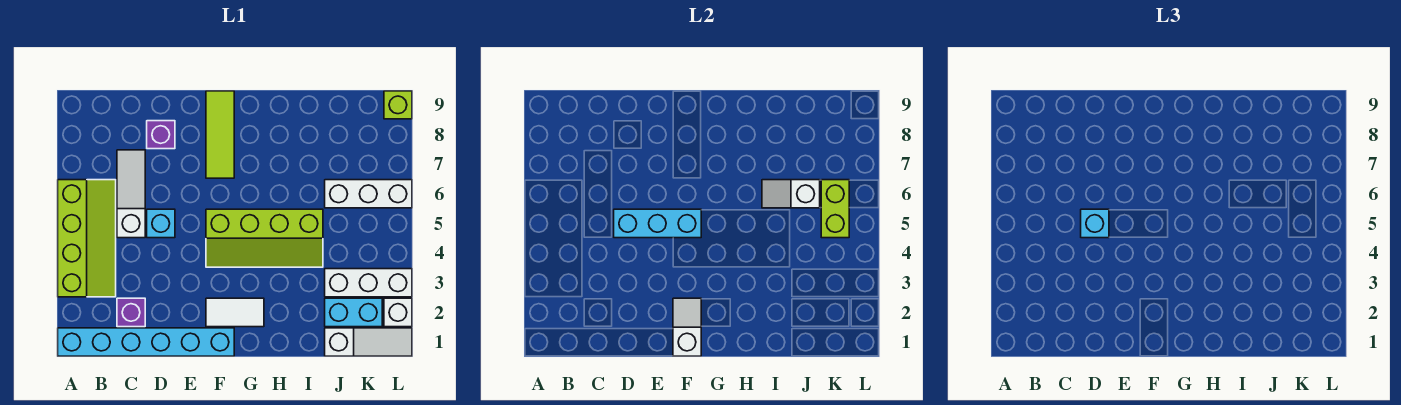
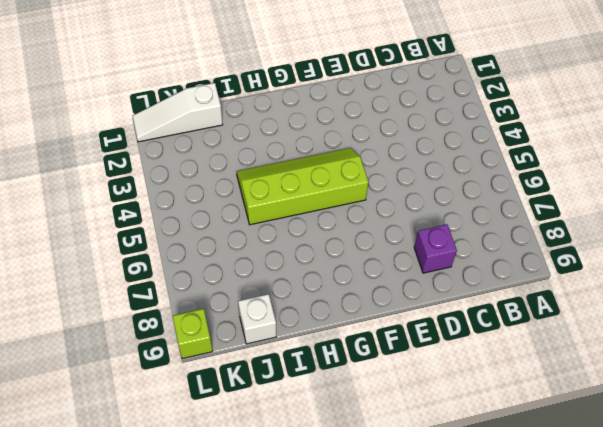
white 1x1 brick [238,294,276,344] -> white 1x1 brick moved to [384,298,412,327]
none -> cyan 1x6 brick [58,328,234,356]
none -> lime 2x4 slope [58,180,116,297]
none -> purple 1x1 brick [117,298,145,327]

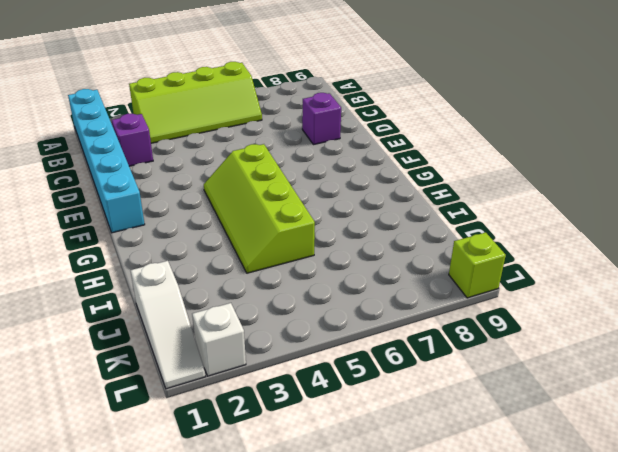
none -> white 1x3 slope [117,150,145,238]
none -> cyan 1x1 brick [147,209,175,238]
none -> white 1x2 tile [206,298,264,327]

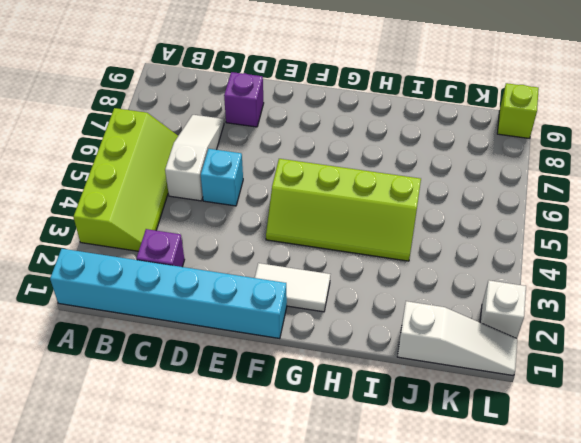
none -> lime 1x3 tile [206,91,234,178]
none -> cyan 1x2 brick [325,298,382,327]
none -> white 1x3 brick [325,269,412,297]

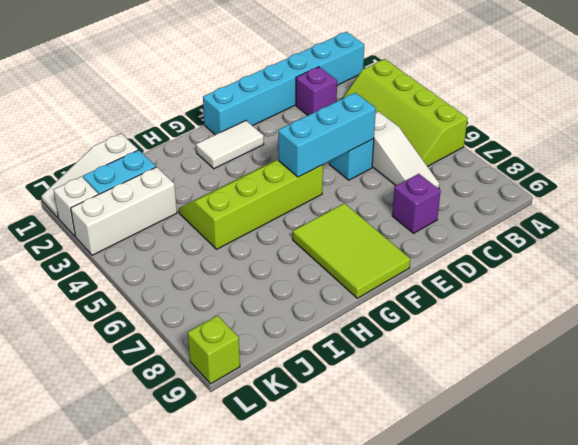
lime 2x3 tile [293,203,410,298] -> lime 1x3 tile [206,91,234,178]
none -> white 1x3 brick [325,180,412,208]
none -> white 1x2 slope [673,298,701,356]
none -> white 1x2 slope [762,180,820,208]

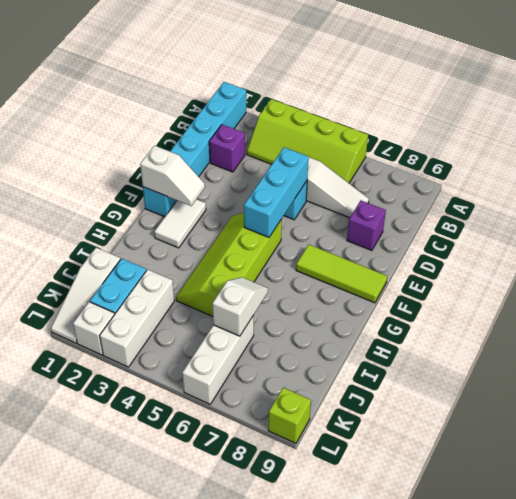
none -> lime 1x2 brick [821,180,849,238]
none -> cyan 1x1 brick [1081,209,1109,238]

